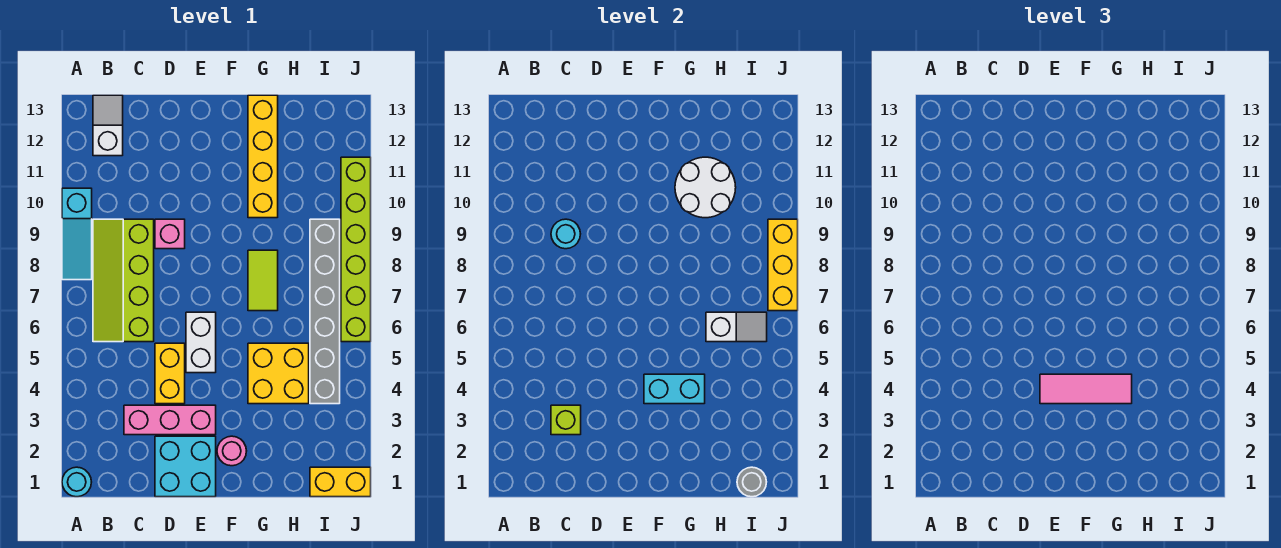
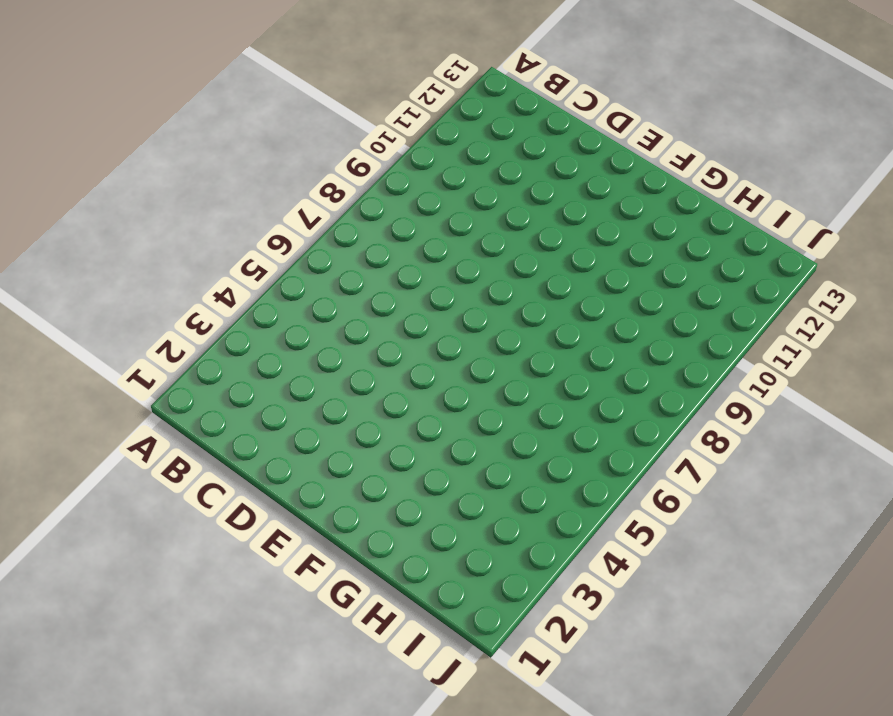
none -> cyan 1x1 round brick [62,467,91,497]
none -> cyan 1x3 slope [62,188,92,280]
none -> lime 2x4 slope [93,219,154,342]

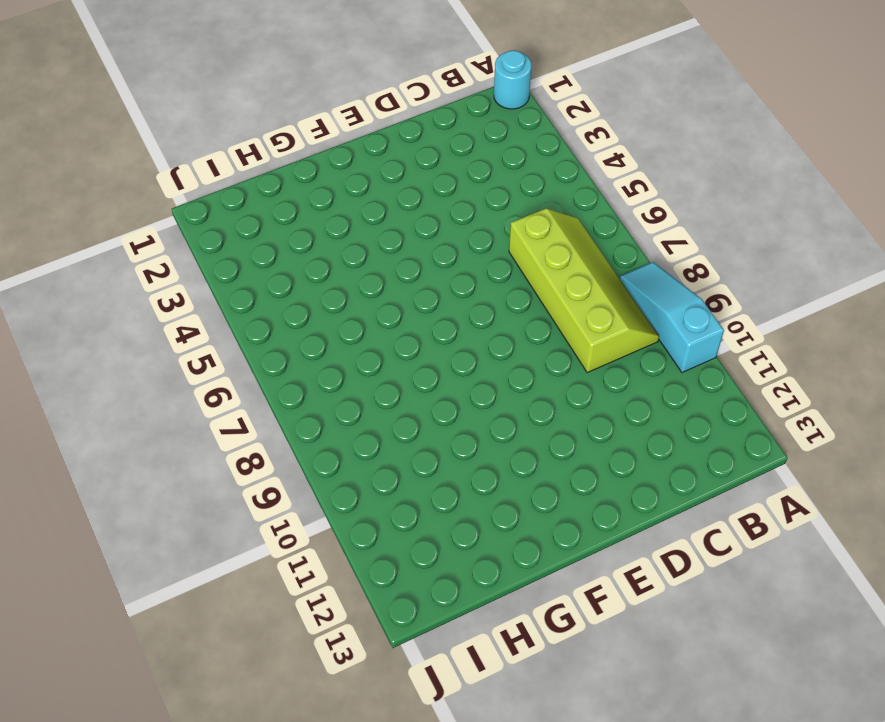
none -> white 1x2 slope [93,95,123,156]
none -> pink 1x3 brick [124,405,216,435]
none -> cyan 2x2 brick [155,436,216,497]

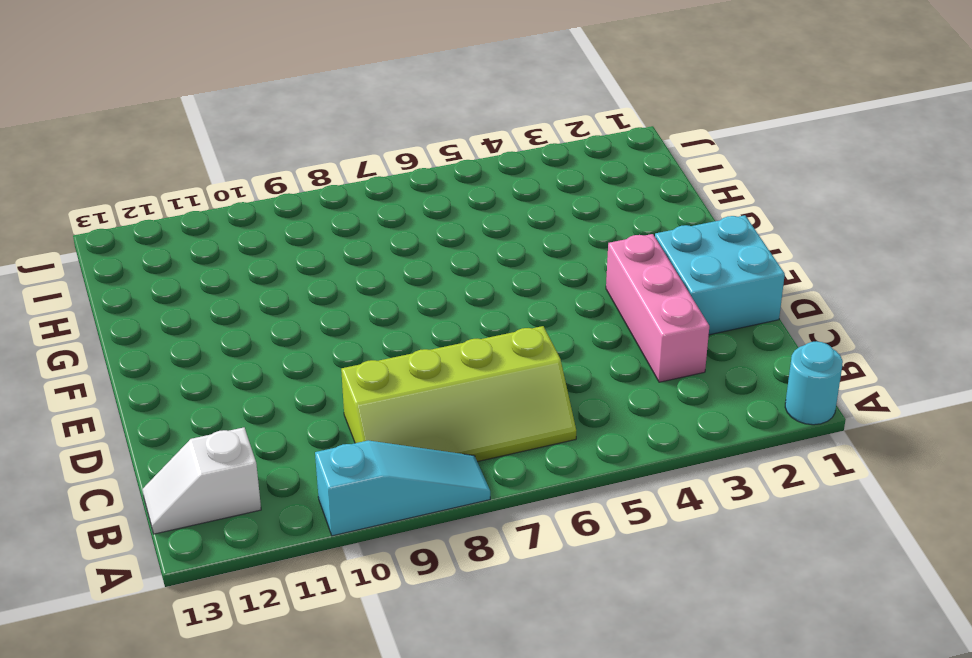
none -> yellow 1x2 brick [155,343,185,404]
none -> pink 1x1 brick [155,219,185,249]
none -> white 1x2 brick [186,312,216,373]

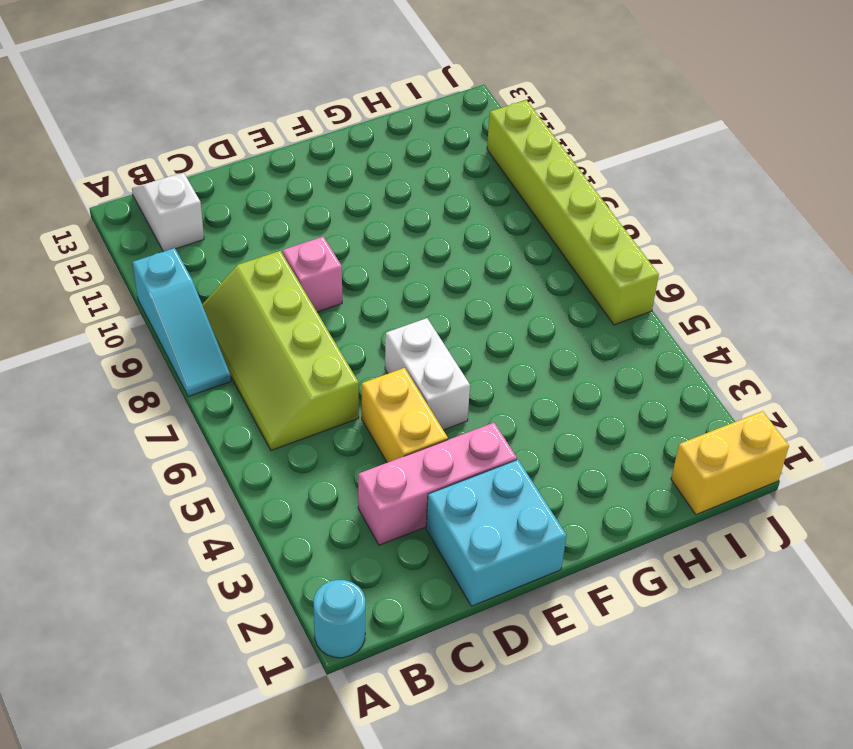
none -> pink 1x1 round brick [217,436,246,466]
none -> yellow 2x2 brick [248,343,309,404]
none -> lime 1x2 tile [248,250,278,311]

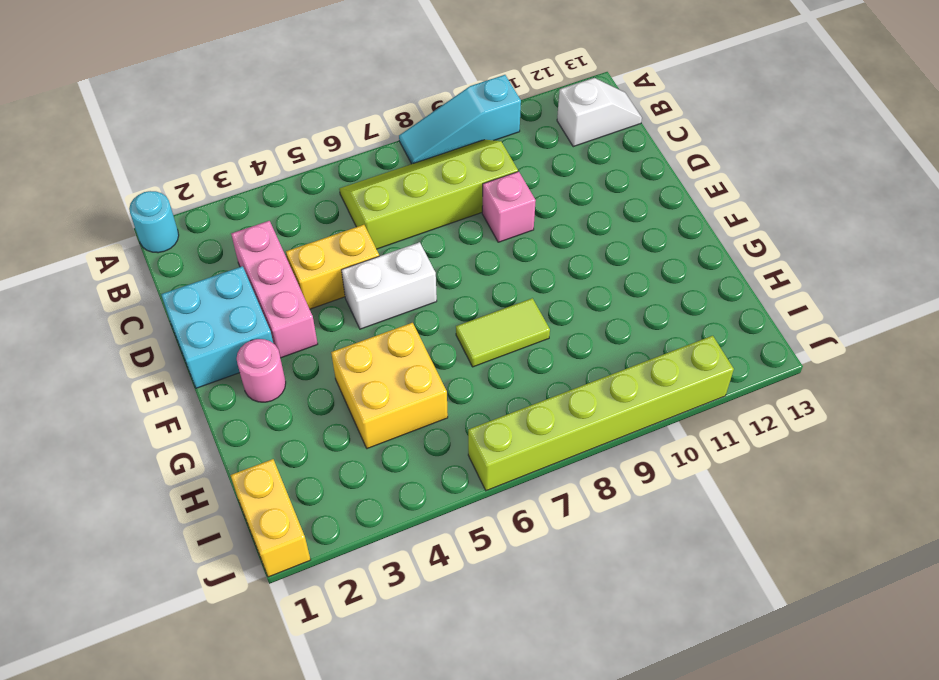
none -> yellow 1x4 brick [248,95,278,218]
none -> grey 1x6 brick [310,219,340,404]
none -> lime 1x1 brick [551,405,581,435]

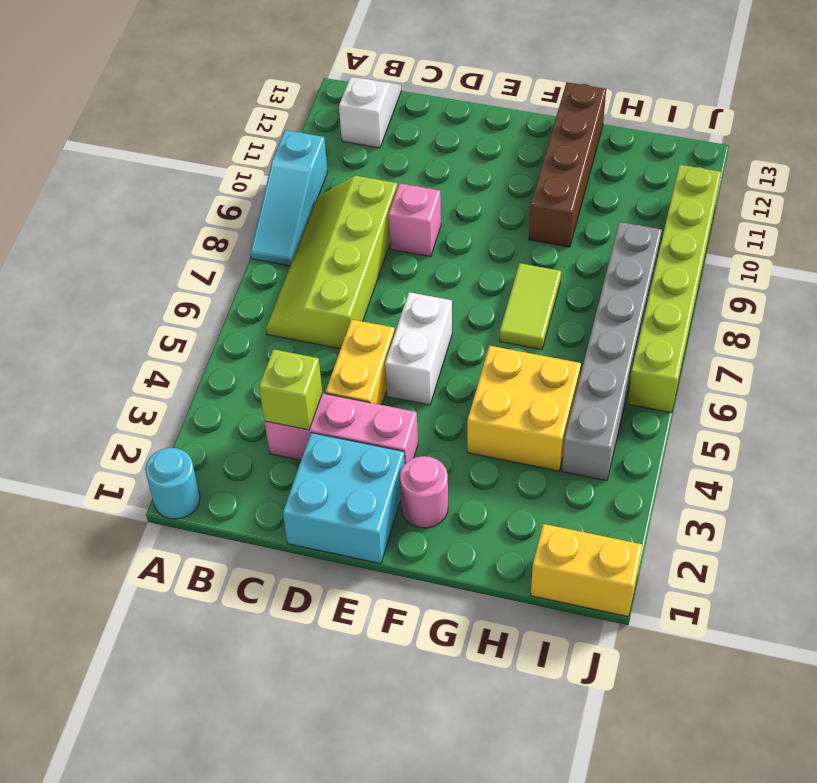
brown 1x4 brick [529,82,606,247] -> yellow 1x4 brick [248,95,278,218]
none -> cyan 1x1 round brick [551,219,580,249]
none -> cyan 1x2 brick [644,374,705,404]
none -> white 2x2 round brick [675,157,736,218]

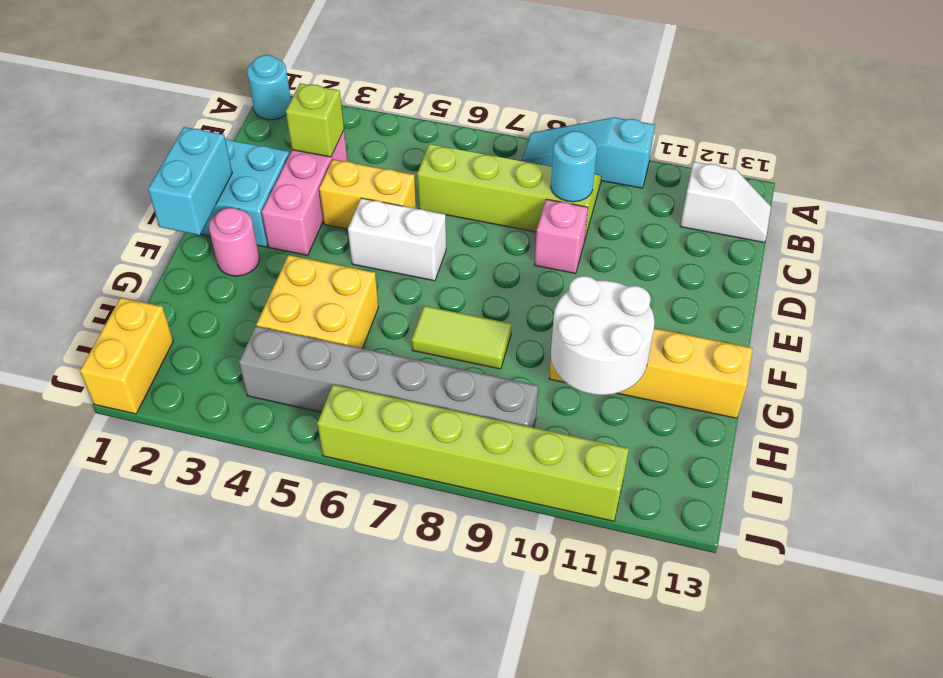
cyan 1x2 brick [148,127,232,235] -> cyan 1x2 brick moved to [644,374,705,404]
none -> white 1x2 slope [706,312,767,342]
none -> grey 1x1 round brick [737,467,766,497]
none -> yellow 1x3 brick [768,219,798,311]

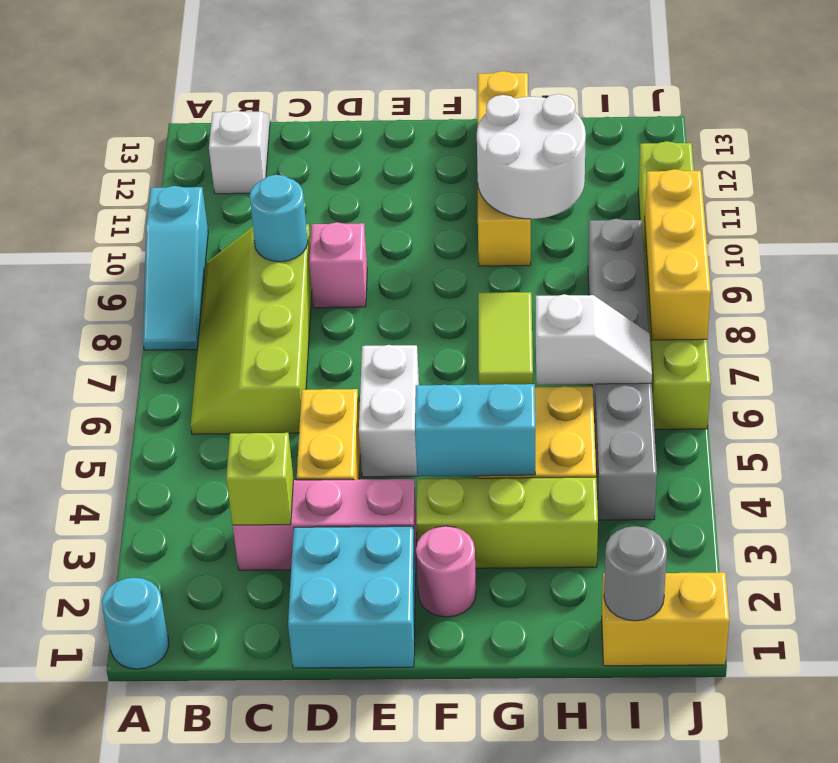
lime 1x3 brick [416,477,598,568] -> none
none -> pink 1x3 tile [1040,374,1132,404]

